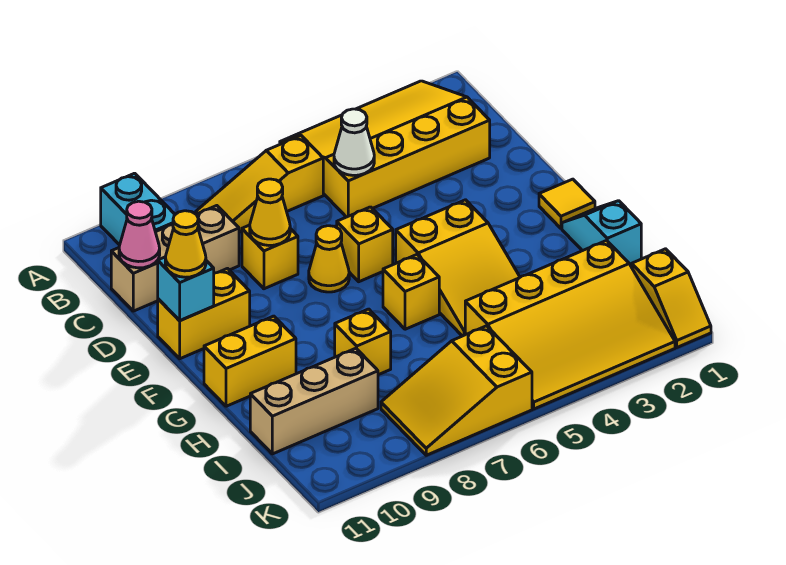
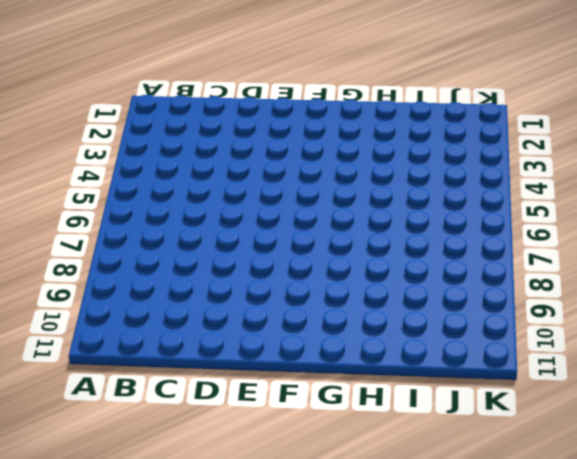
none -> yellow 3x4 slope [280,81,490,217]
none -> cyan 1x2 brick [101,173,175,245]
none -> yellow 1x3 slope [196,136,323,232]

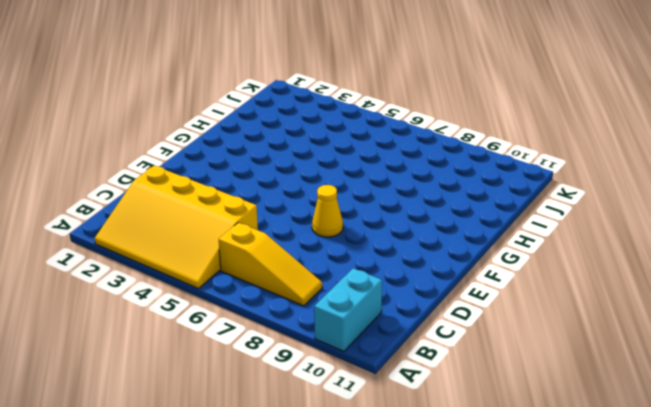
none -> tan 1x3 brick [111,206,239,311]
none -> yellow 1x1 brick [242,225,298,289]
none -> yellow 1x1 brick [337,207,393,282]

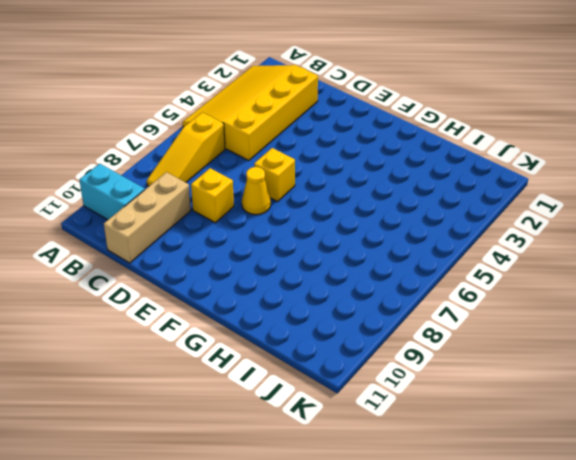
none -> yellow 1x2 brick [158,269,250,359]
none -> yellow 1x1 tile [539,179,595,228]
none -> yellow 2x3 slope [396,200,520,336]

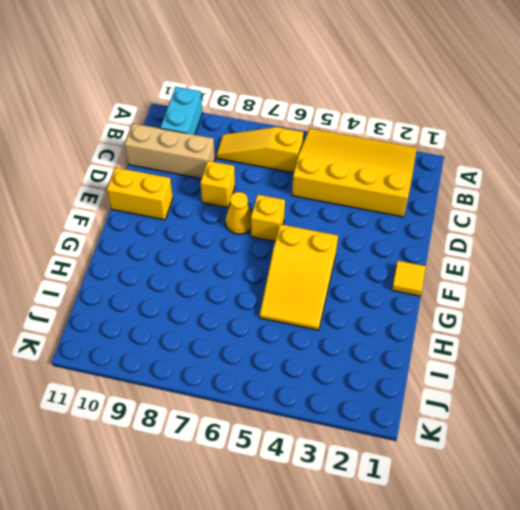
none -> cyan 1x2 slope [562,201,641,266]
none -> yellow 1x1 brick [383,255,439,329]
none -> yellow 1x2 brick [204,316,296,406]

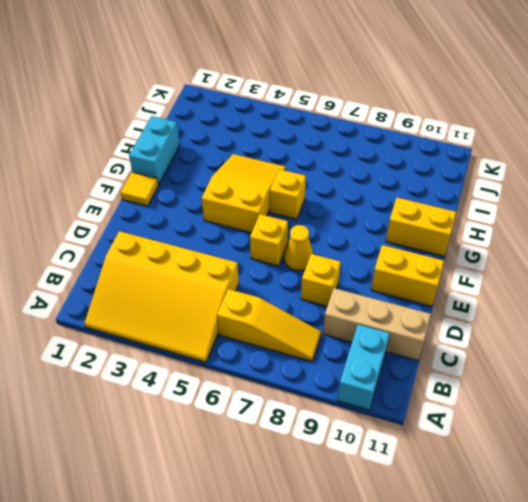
cyan 1x2 brick [129,116,180,185] -> cyan 1x2 slope [562,201,641,266]
none -> yellow 1x1 brick [335,309,391,375]
none -> yellow 3x4 slope [465,240,675,409]
none -> tan 1x3 brick [250,348,378,454]

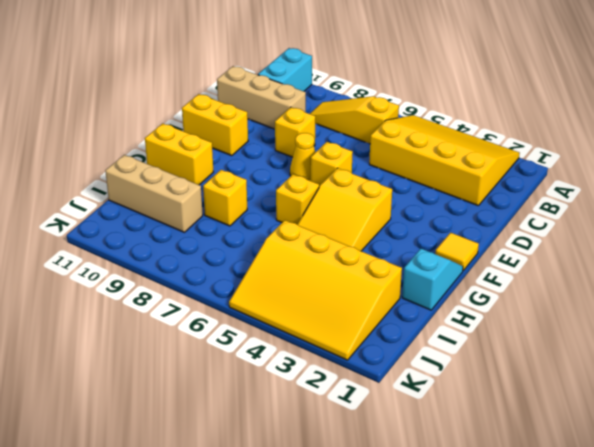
none -> yellow 1x2 slope [632,249,711,347]
none -> yellow 2x3 slope [381,326,532,455]
none -> white 1x1 cone [334,109,374,175]

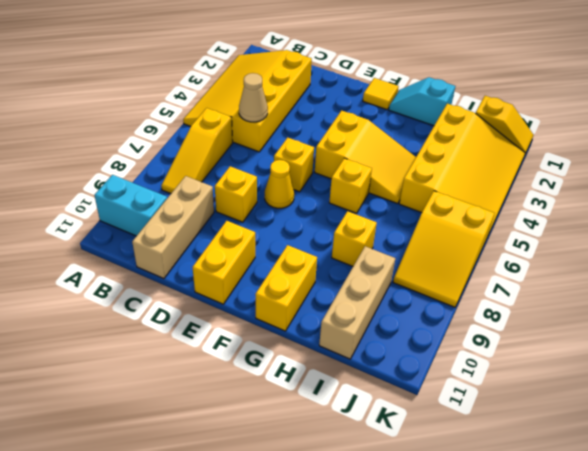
tan 1x1 cone [239,73,268,122] -> white 1x1 cone [334,109,374,175]
none -> pink 1x1 cone [119,201,160,268]
none -> yellow 1x1 cone [250,179,290,245]
none -> cyan 1x1 brick [158,257,214,321]

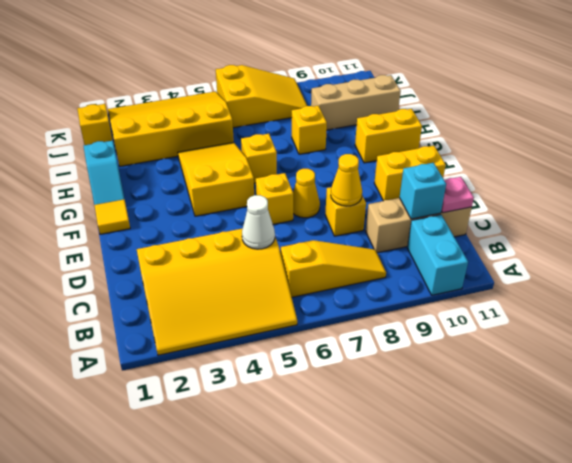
cyan 1x1 brick [400,163,446,219] -> cyan 1x1 brick moved to [158,257,214,321]
pink 1x1 plate [441,177,474,213] -> pink 1x1 cone [119,201,160,268]
none -> yellow 1x1 cone [165,211,206,277]

